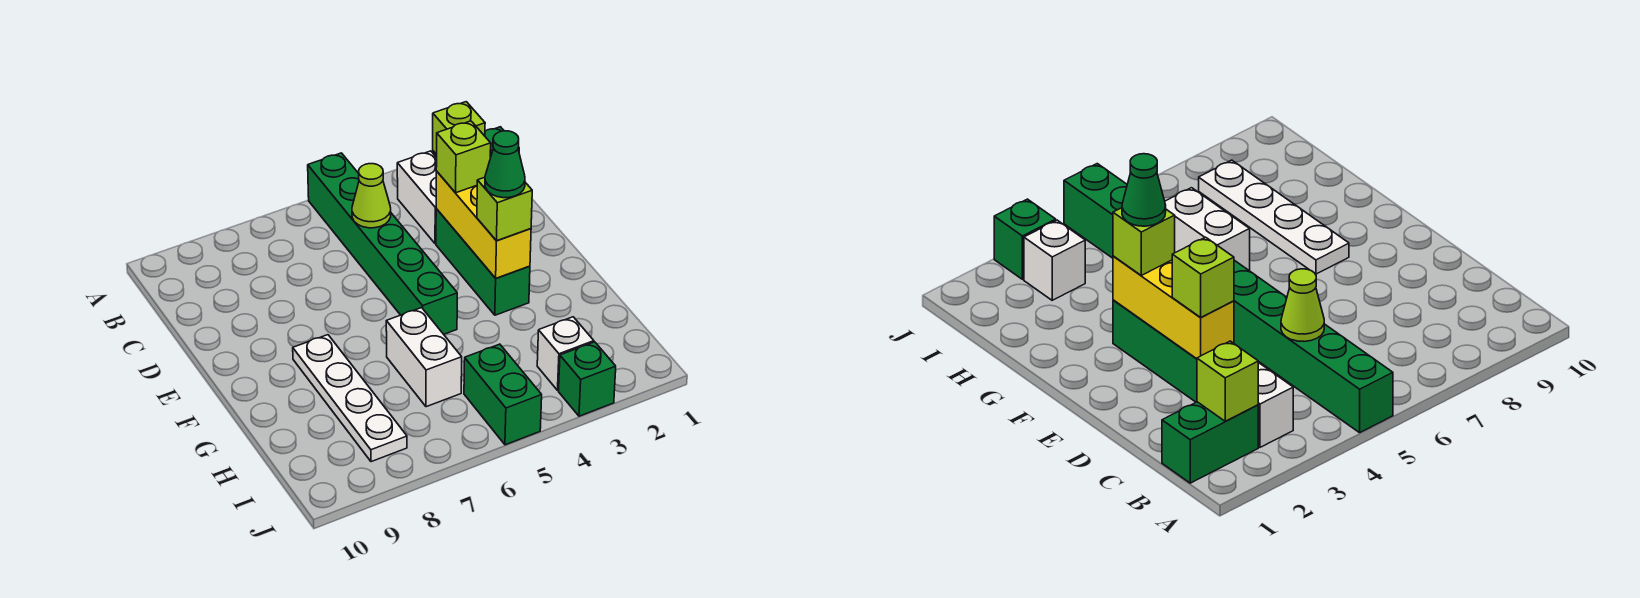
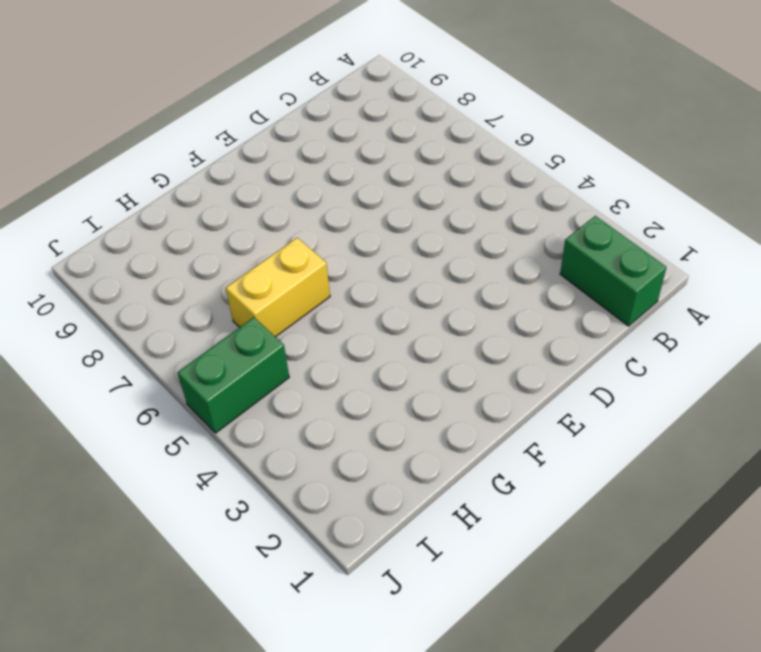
yellow 1x2 brick [226,238,330,337] -> white 1x2 brick [386,308,462,407]
none -> green 1x6 brick [308,153,457,334]
none -> white 1x2 brick [397,151,437,244]
none -> green 1x3 brick [436,209,530,315]

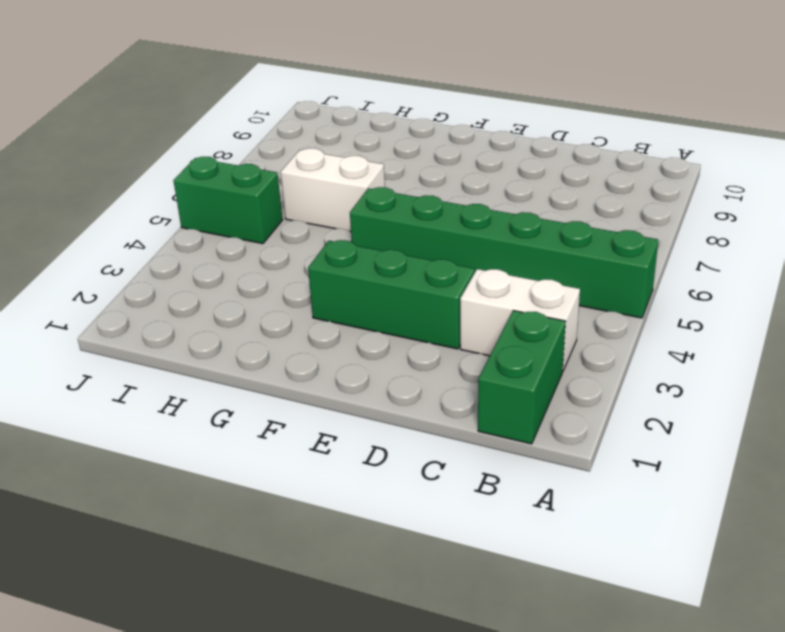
none -> white 1x4 plate [293,335,407,462]
none -> white 1x1 brick [537,317,594,390]
none -> green 1x1 brick [559,342,616,416]

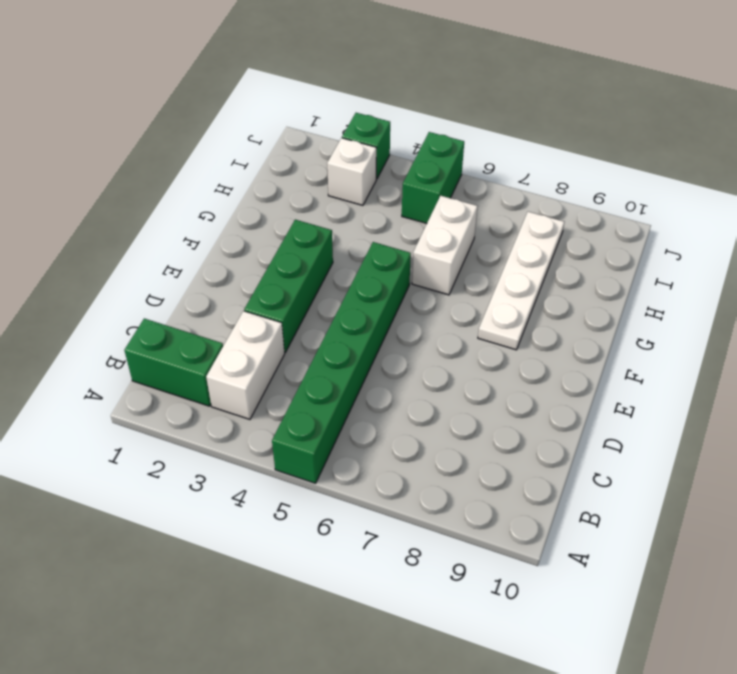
none -> lime 1x1 brick [433,102,485,154]
none -> lime 1x1 cone [352,164,391,228]
none -> yellow 1x3 brick [436,171,531,278]

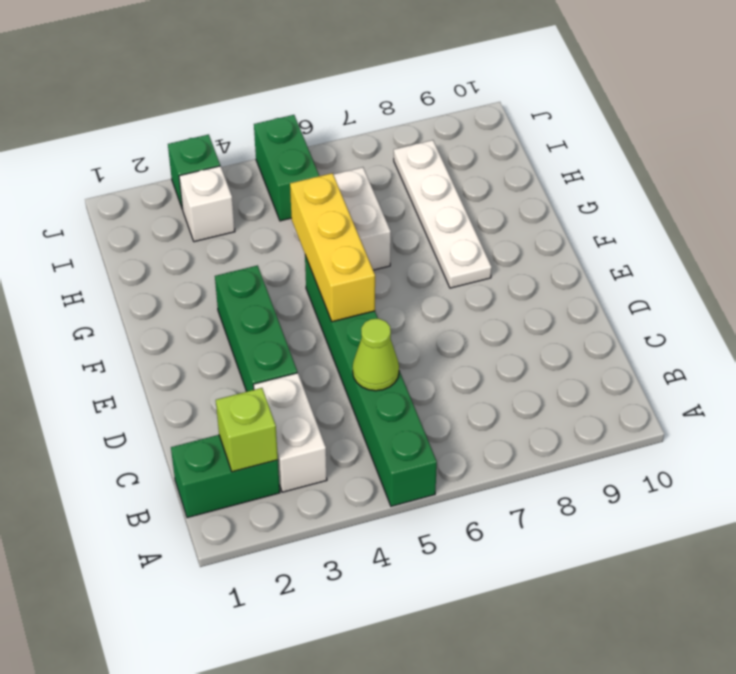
yellow 1x3 brick [290,173,375,322] -> yellow 1x3 brick moved to [436,171,531,278]
none -> lime 1x1 brick [436,121,491,193]
none -> lime 1x1 brick [477,177,532,241]
none -> green 1x1 cone [485,131,525,198]

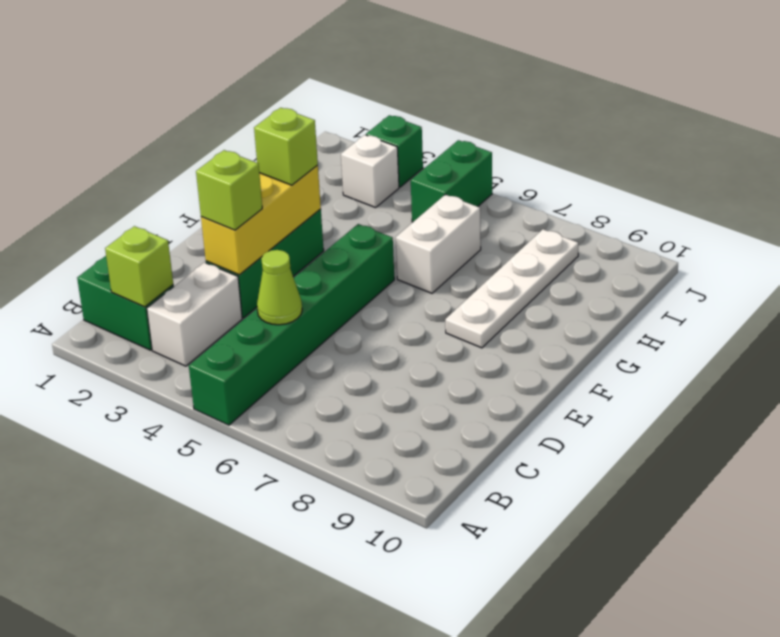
none -> green 1x1 cone [485,131,525,198]

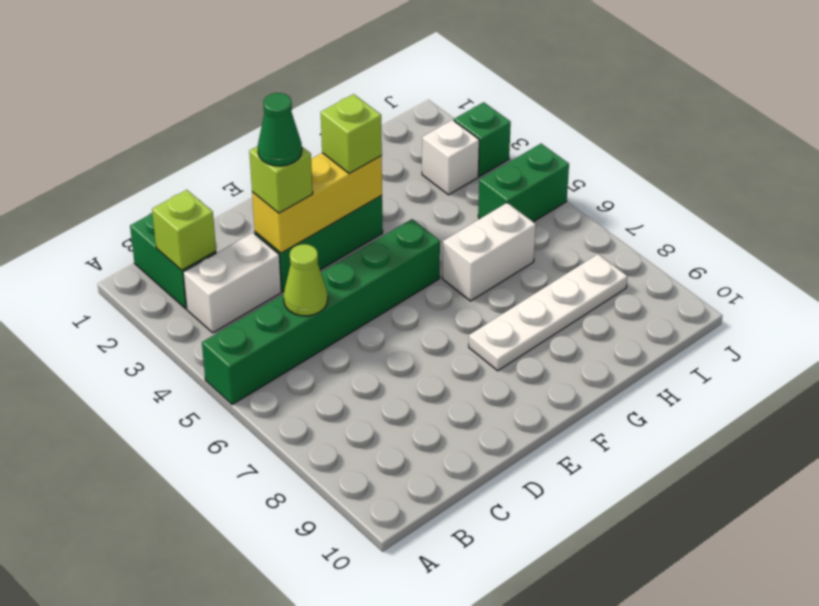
green 1x1 cone [258,93,302,166] -> green 1x1 cone moved to [485,131,525,198]

